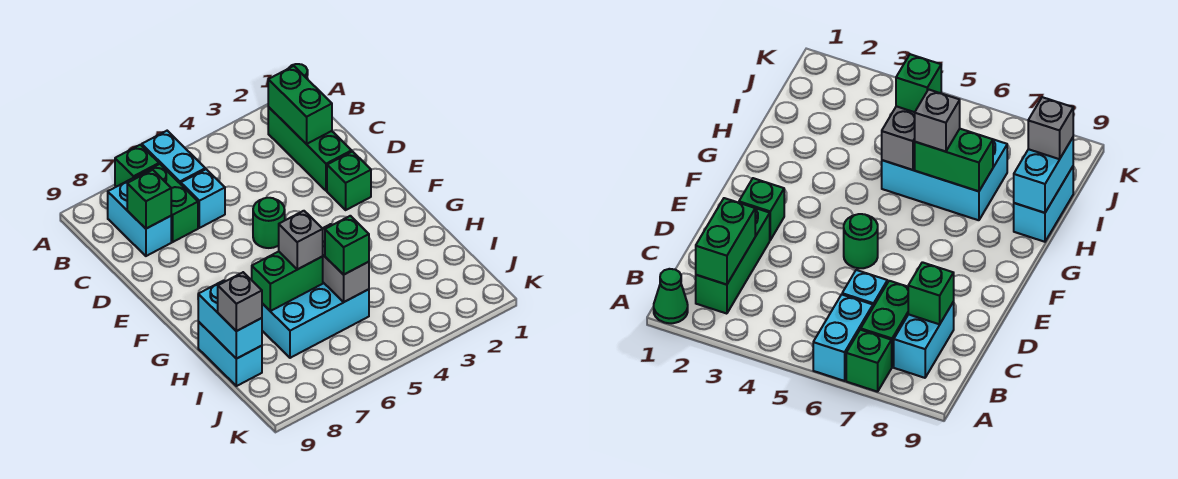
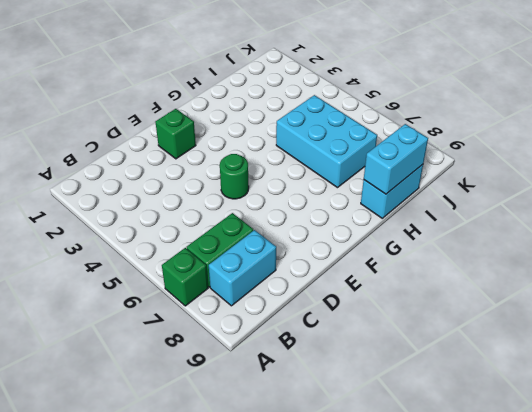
none -> green 1x1 cone [654,269,688,323]
none -> cyan 1x2 brick [142,131,205,184]
none -> green 1x3 brick [268,107,352,191]

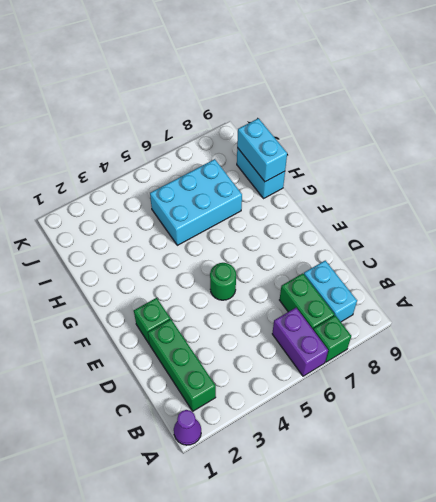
purple 1x1 cone [174,410,201,445] -> green 1x1 cone [654,269,688,323]
purple 1x2 brick [272,308,328,376] -> cyan 1x2 brick [142,131,205,184]
none -> cyan 1x1 brick [181,169,225,228]
none -> green 1x2 brick [268,66,332,144]
none -> green 1x1 brick [127,170,171,229]

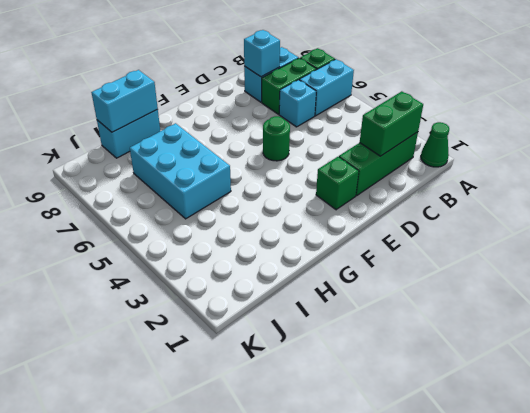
cyan 1x1 brick [244,30,280,77] -> green 1x1 brick [127,170,171,229]
none -> grey 1x2 brick [322,224,369,302]
none -> green 1x2 brick [252,252,323,311]
none -> grey 1x1 brick [279,211,323,269]

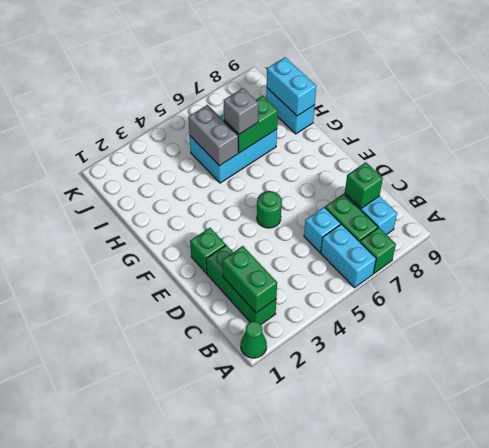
none -> green 1x1 brick [325,216,369,275]
none -> grey 1x1 brick [218,272,262,331]

